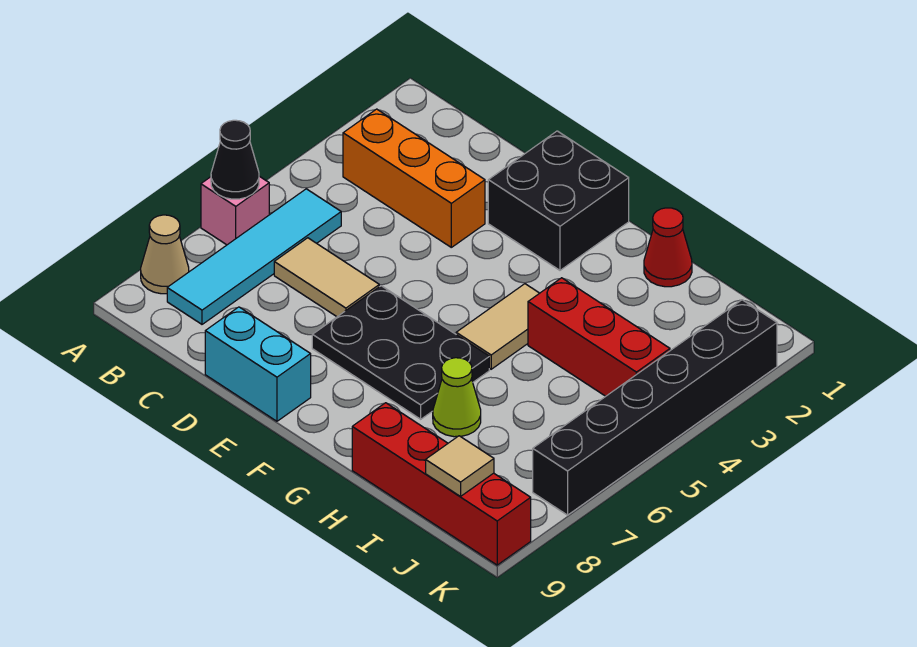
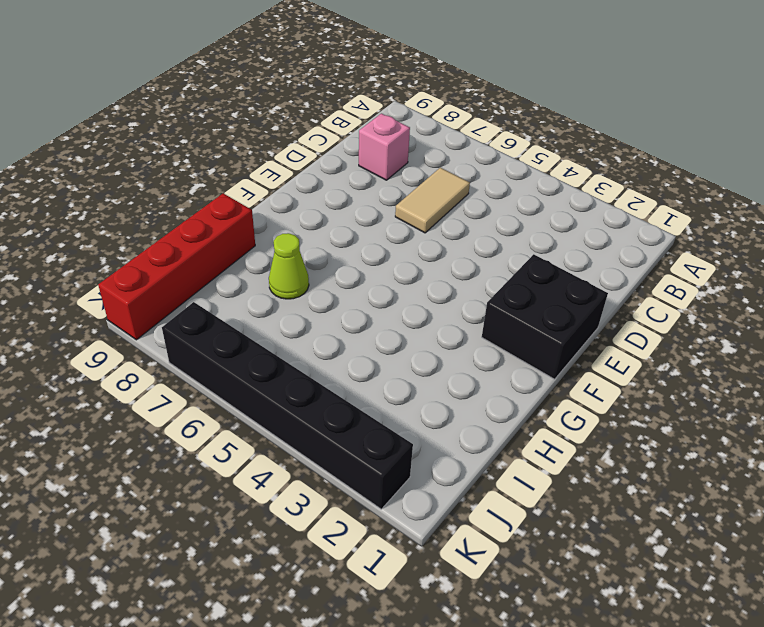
pink 1x1 brick [359,113,410,180] -> pink 1x1 brick moved to [201,176,269,245]
none -> tan 1x1 cone [141,215,189,294]
none -> orange 1x3 brick [343,109,485,247]
none -> cyan 1x4 tile [167,189,341,324]

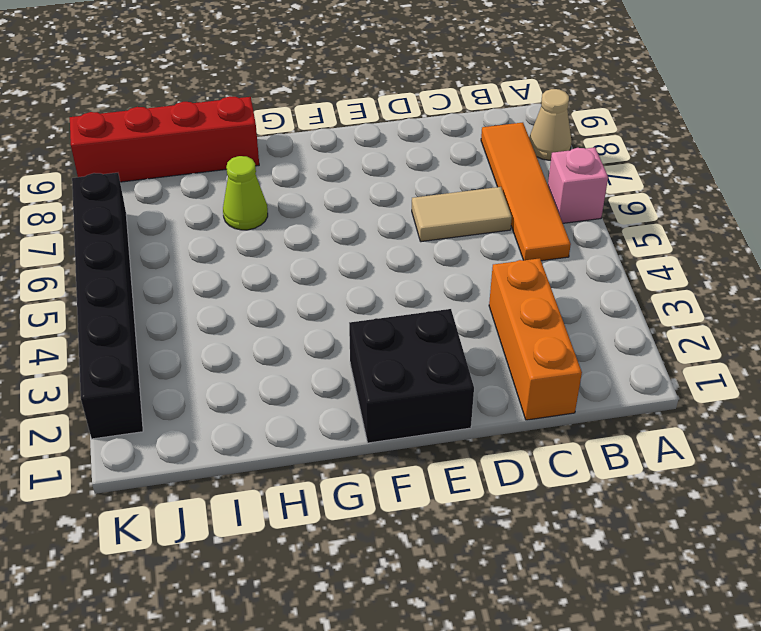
orange 1x4 tile [481,123,571,261] -> cyan 1x4 tile [167,189,341,324]
orange 1x3 brick [489,258,582,420] -> orange 1x3 brick turned to [343,109,485,247]
none -> cyan 1x2 brick [205,307,311,421]
none -> black 2x3 plate [312,286,489,419]
none -> tan 1x2 tile [456,284,539,369]

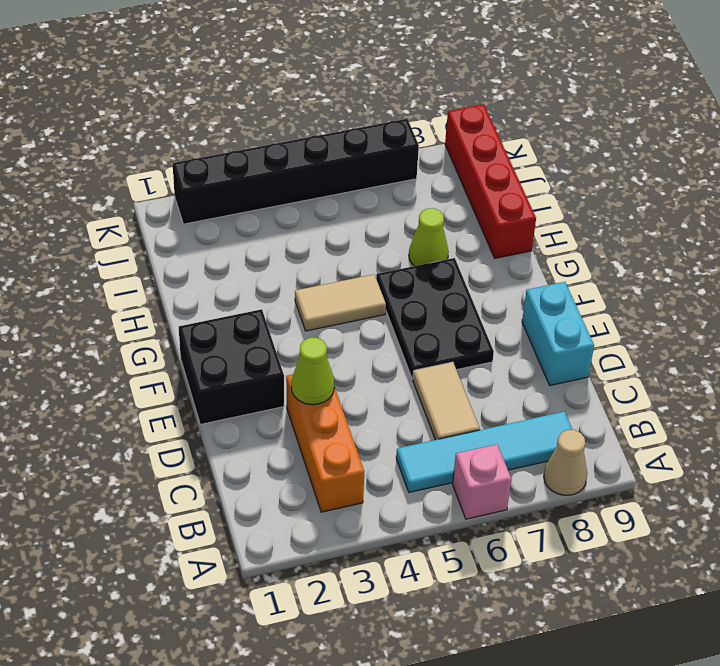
lime 1x1 cone [291,338,334,405] -> none
none -> red 1x1 cone [644,208,692,287]
none -> red 1x3 brick [528,278,670,396]
none -> black 1x1 cone [211,120,259,199]

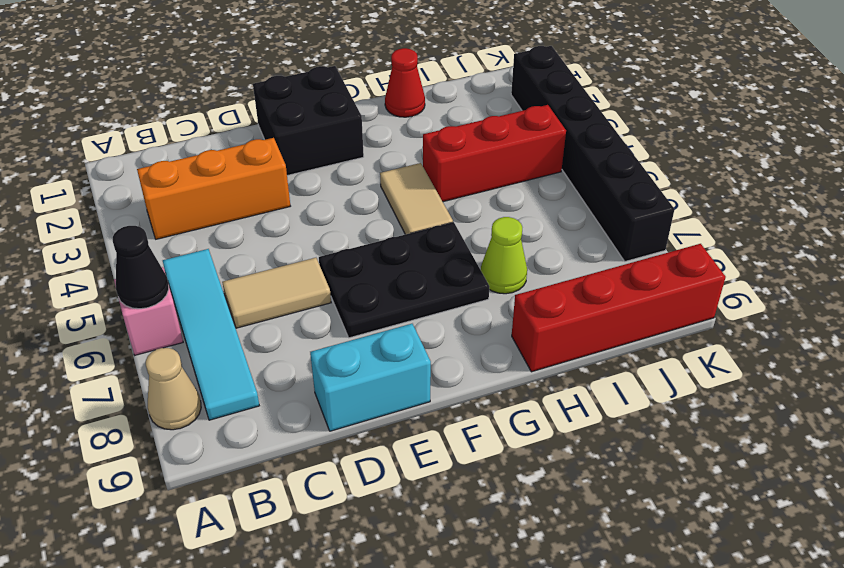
none -> tan 1x1 tile [426,436,494,496]

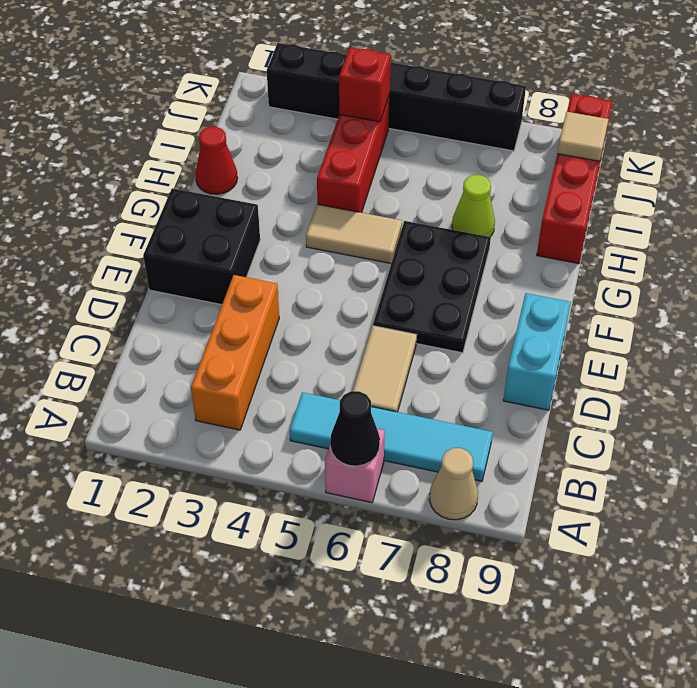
red 1x1 brick [339,47,391,122] -> none

